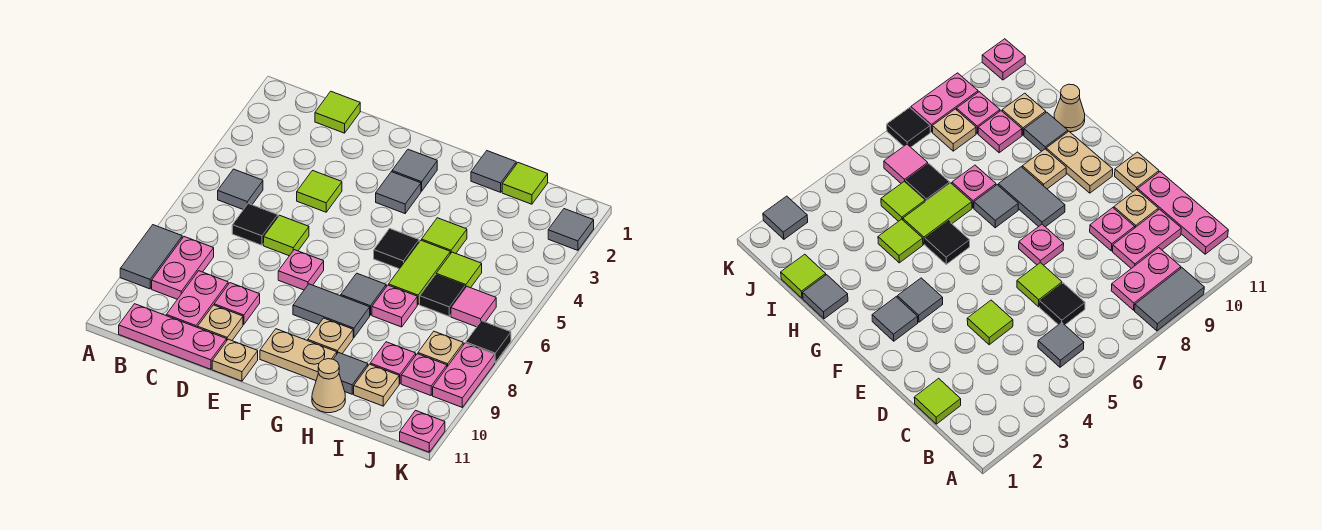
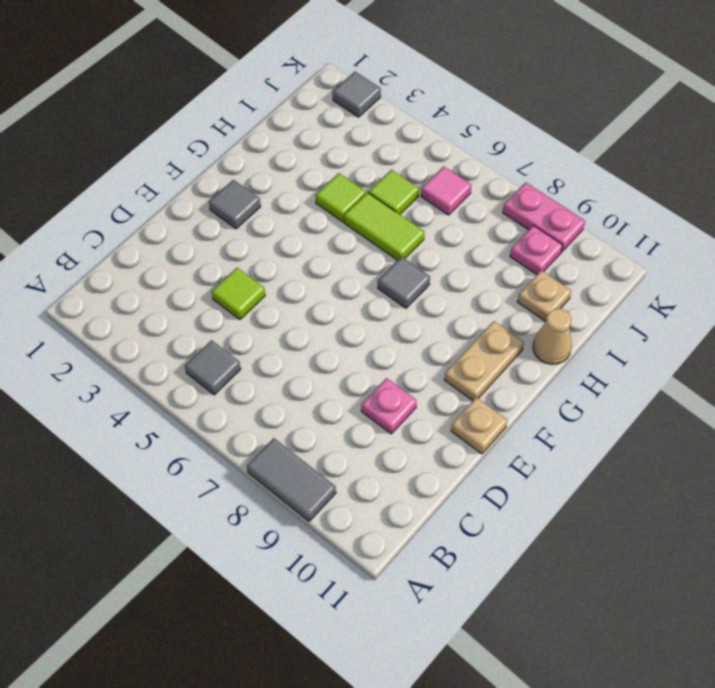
none -> pink 1x2 plate [152,237,214,299]
none -> pink 1x3 plate [119,304,227,369]
none -> lime 1x1 tile [315,91,360,133]
none -> black 1x1 tile [232,203,278,245]

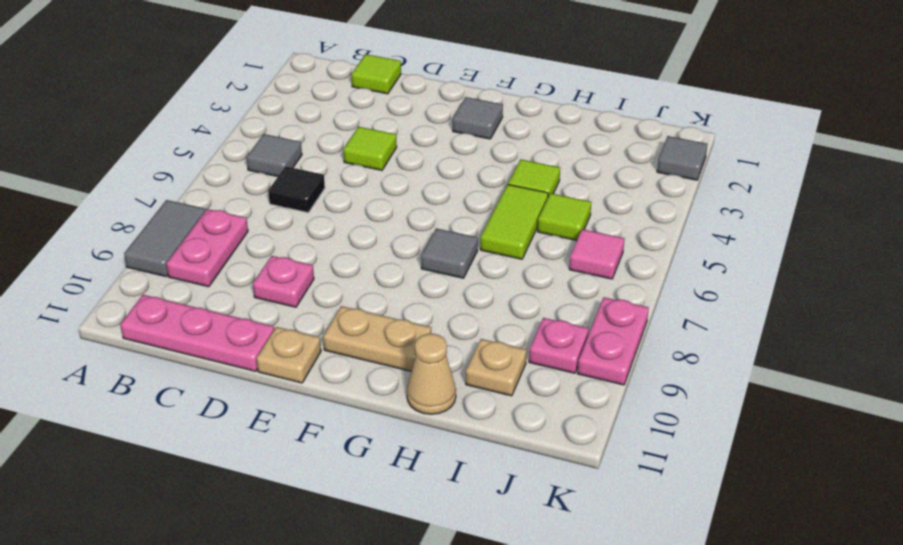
none -> pink 1x2 plate [166,271,228,327]
none -> lime 1x1 tile [264,215,309,256]
none -> tan 1x1 plate [198,305,243,341]
none -> pink 1x1 plate [278,250,324,290]

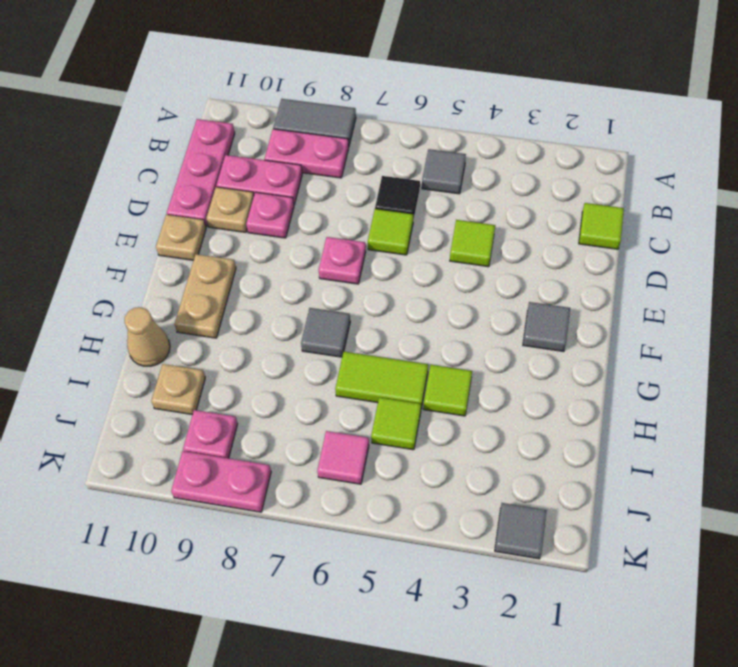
none -> grey 1x1 tile [376,172,421,213]
none -> grey 1x2 tile [293,284,370,338]
none -> black 1x1 tile [374,228,419,269]
none -> tan 1x1 plate [308,318,353,354]

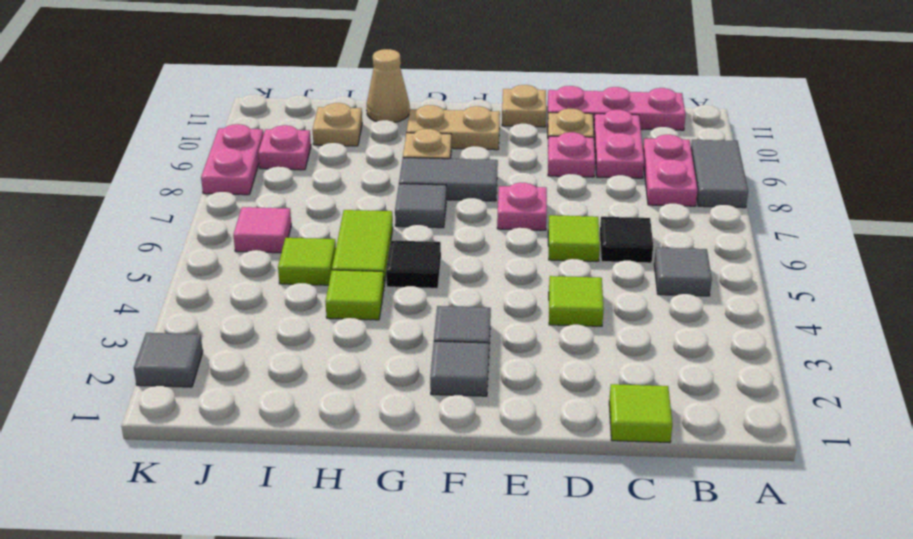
none -> grey 1x1 tile [471,151,516,192]
none -> pink 1x1 plate [372,285,417,327]
none -> grey 1x1 tile [334,352,368,394]
none -> lime 1x1 tile [502,163,548,204]

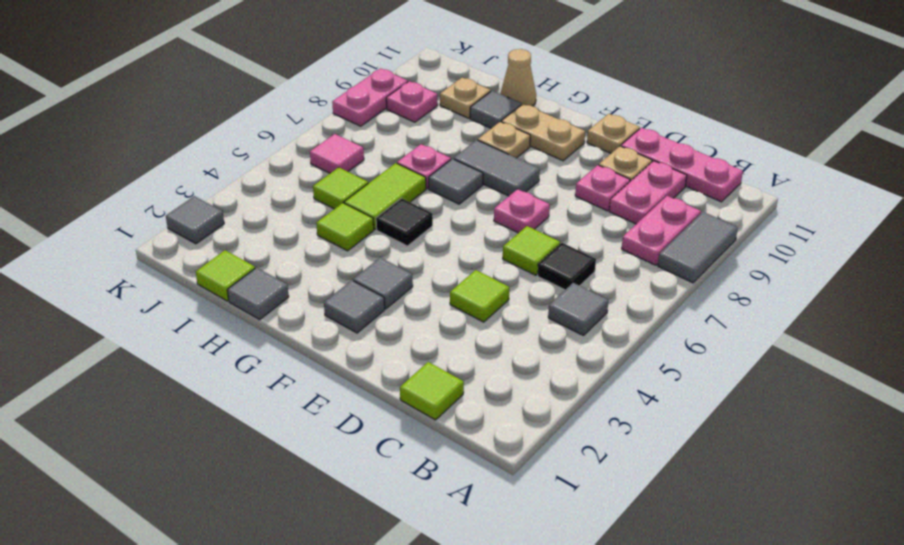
none -> black 1x1 tile [420,275,465,316]
none -> pink 1x1 plate [370,342,416,384]
none -> tan 1x1 plate [418,331,463,367]
none -> black 1x1 tile [466,321,511,362]

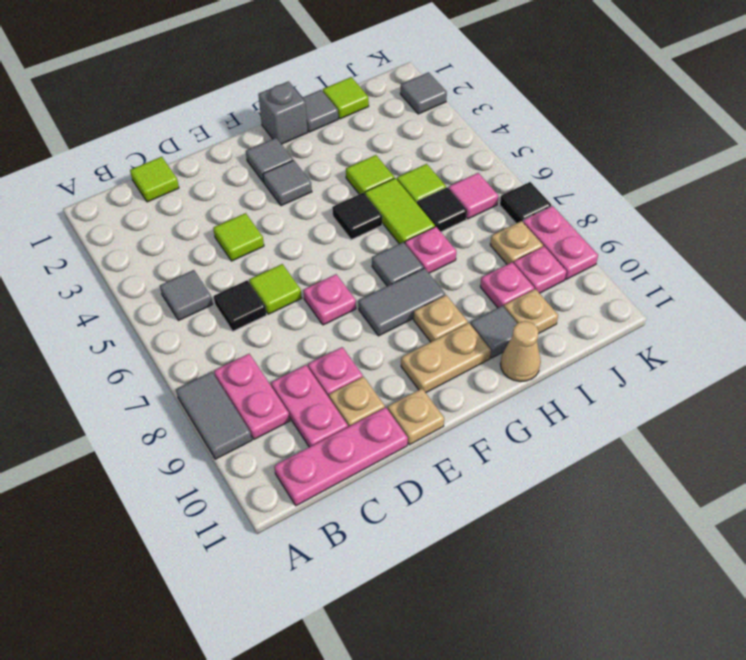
grey 1x1 brick [258,81,308,144] -> none
none -> pink 1x1 plate [400,410,445,452]

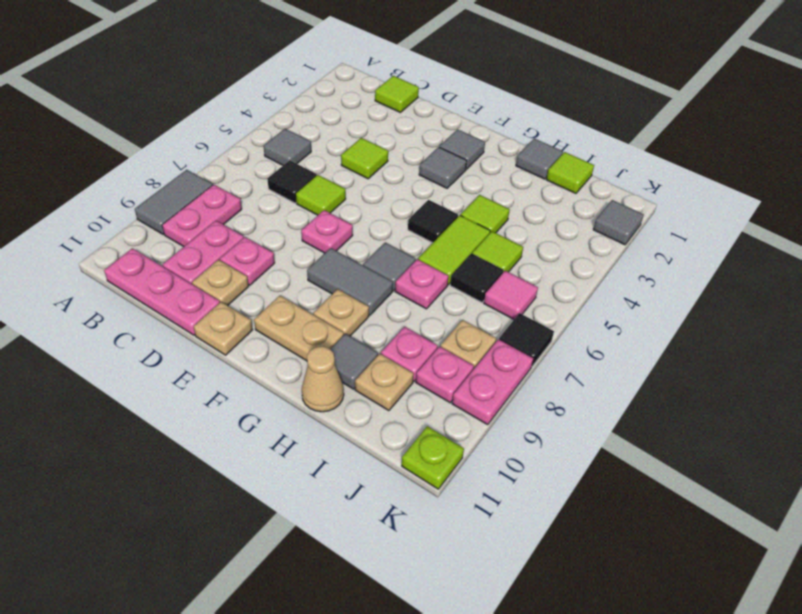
lime 1x1 plate [402,426,464,489] -> pink 1x1 plate [400,410,445,452]

